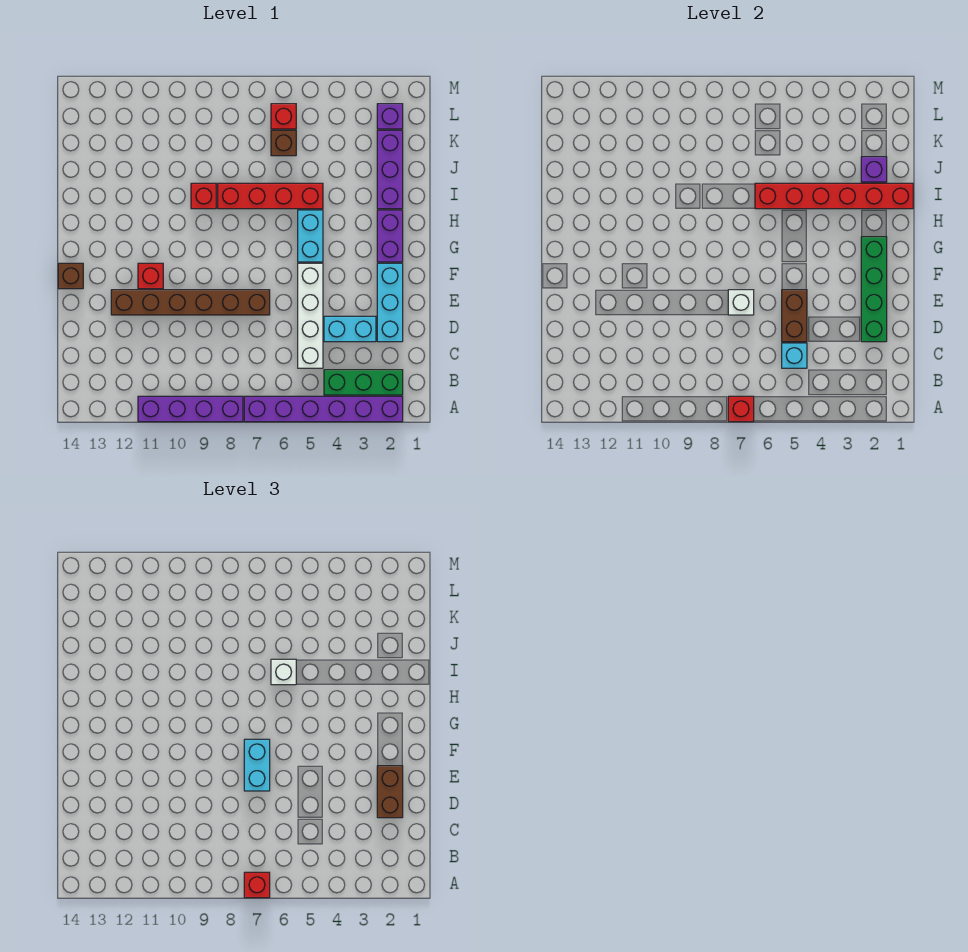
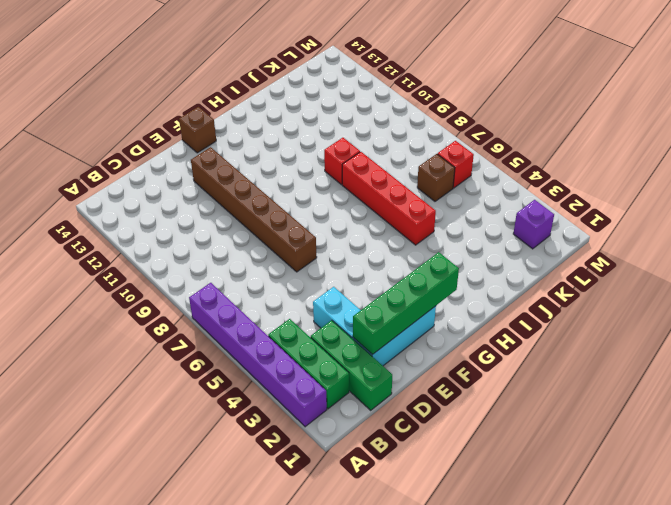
green 1x3 brick [311,320,392,410] -> none
none -> purple 1x4 brick [138,396,243,422]
none -> white 1x4 brick [298,263,323,368]
none -> red 1x1 brick [138,263,163,289]

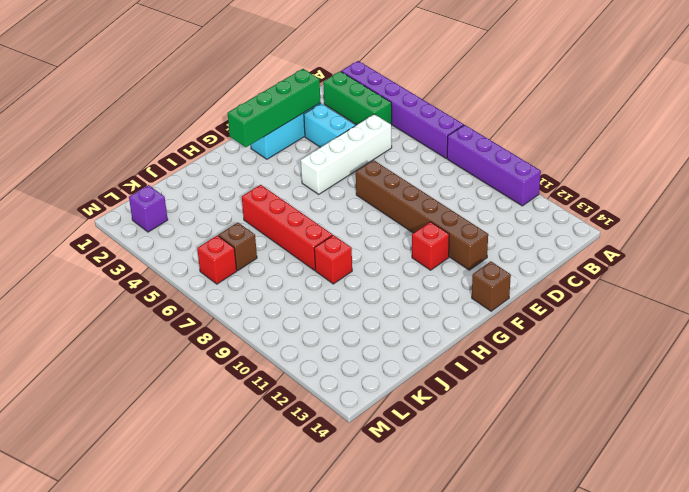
none -> purple 1x2 brick [377,210,403,262]
none -> cyan 1x2 brick [298,210,323,262]
none -> purple 1x3 brick [377,130,403,209]

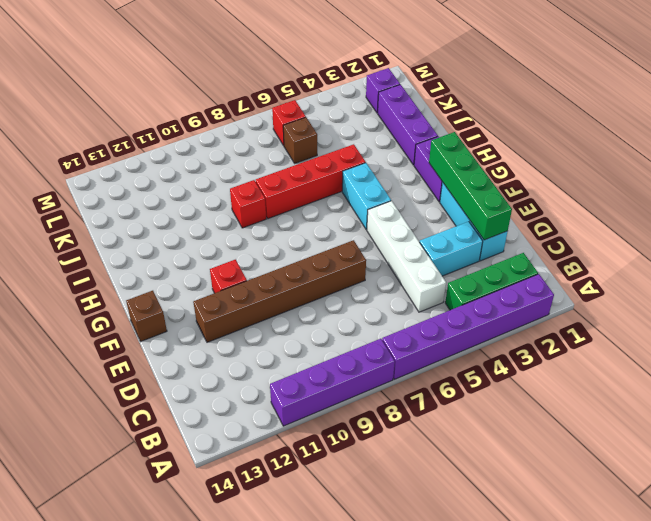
none -> red 1x1 brick [728,396,754,422]
none -> cyan 1x1 brick [782,343,807,368]
none -> brown 1x2 brick [782,290,807,342]

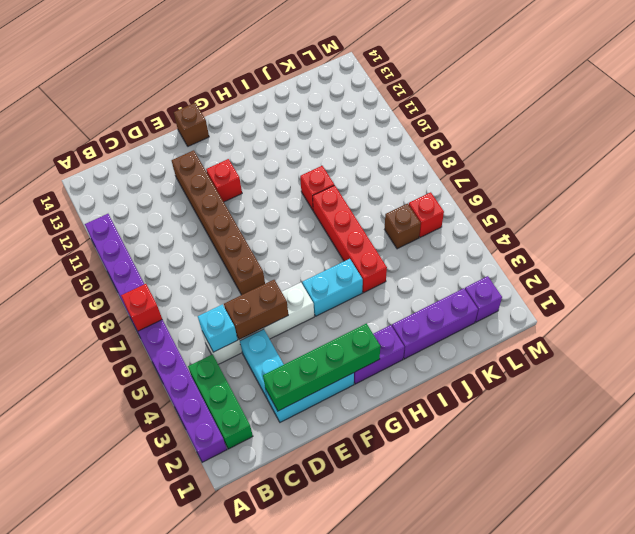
none -> white 1x1 brick [728,290,754,315]
none -> red 1x6 brick [755,183,913,209]
none -> purple 1x1 brick [861,157,887,182]

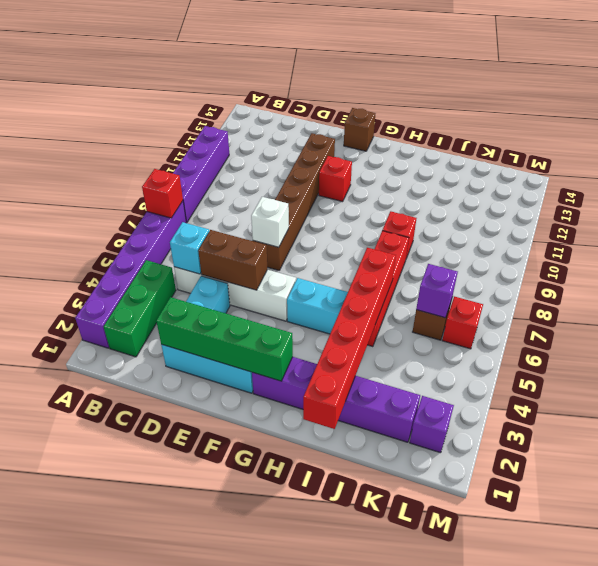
purple 1x1 brick [416,264,458,318] -> purple 1x1 brick moved to [861,157,887,182]
none -> red 1x1 brick [244,872,270,898]
none -> brown 1x2 brick [377,766,403,818]
none -> cyan 1x2 brick [244,739,270,791]

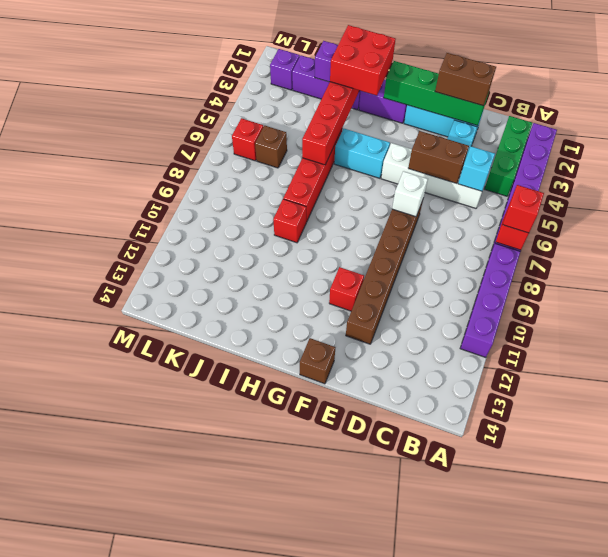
red 2x2 brick [330,25,395,95] -> none
none -> cyan 1x2 brick [244,739,270,791]
none -> white 1x1 brick [271,659,296,685]

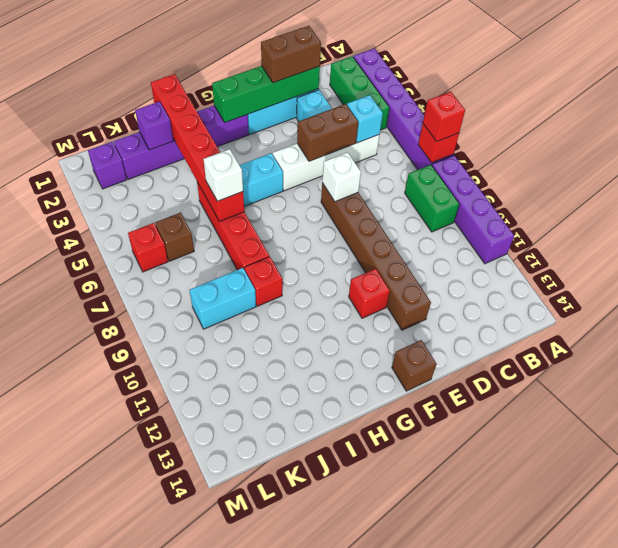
green 1x2 brick [405,165,459,232] -> none
cyan 1x2 brick [190,268,256,329] -> cyan 1x2 brick moved to [244,739,270,791]

